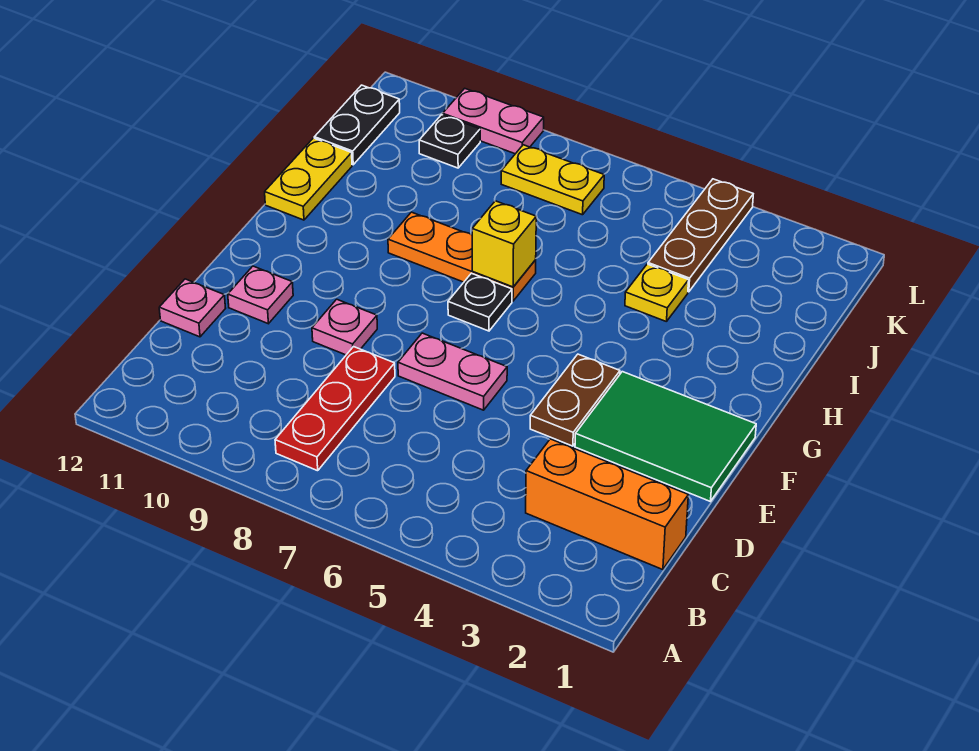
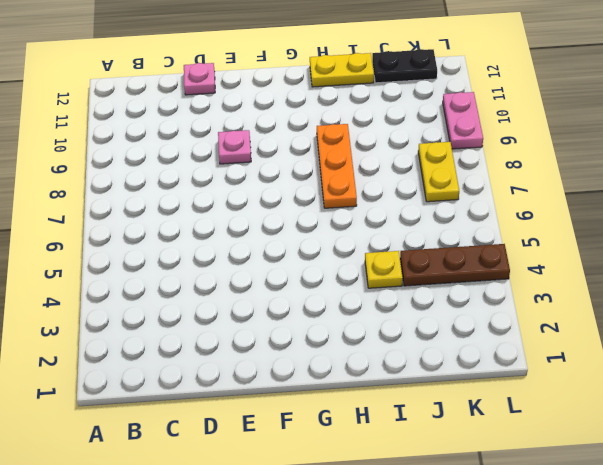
none -> red 1x3 plate [275,347,395,471]
none -> orange 1x3 brick [526,439,688,570]
none -> green 2x3 tile [575,372,756,502]

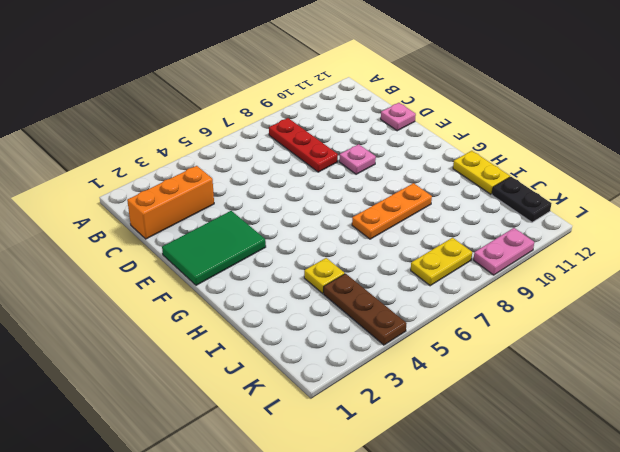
none -> brown 1x2 plate [530,354,620,446]
none -> pink 1x2 plate [398,333,507,410]
none -> pink 1x1 plate [228,266,293,324]

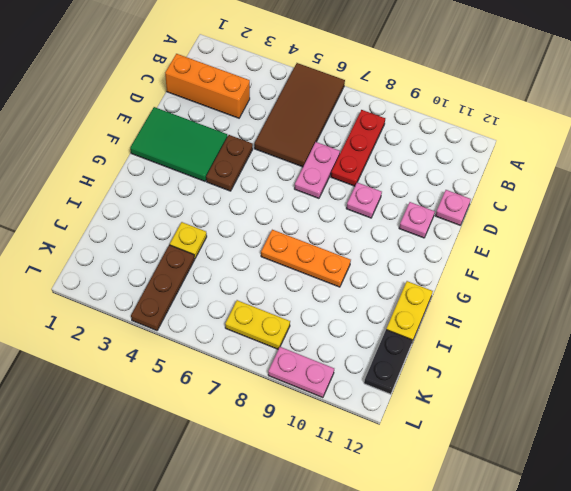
brown 2x4 tile [254,63,345,167] -> none
pink 1x2 plate [295,142,340,198] -> pink 1x2 plate turned to [398,333,507,410]
none -> black 1x1 plate [448,273,512,331]
none -> black 1x1 plate [419,115,480,168]
none -> yellow 1x1 brick [472,201,536,287]

